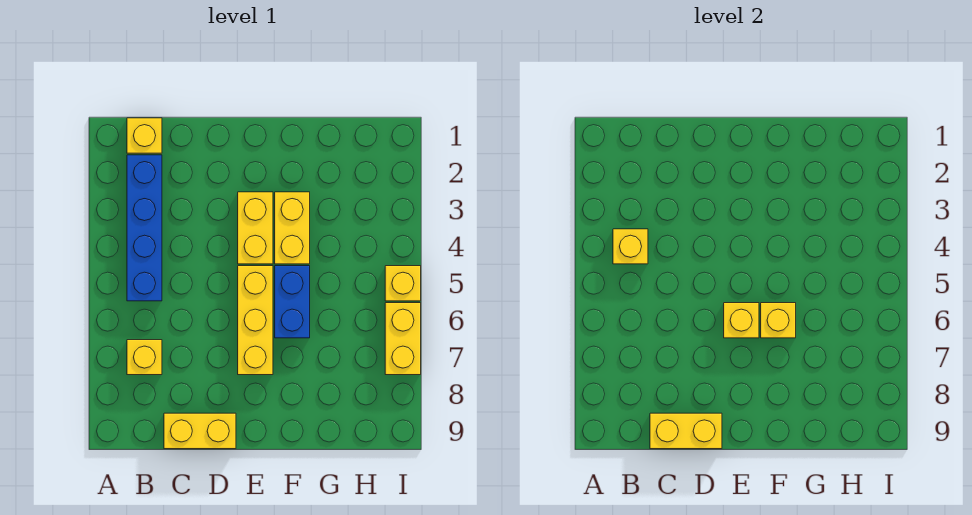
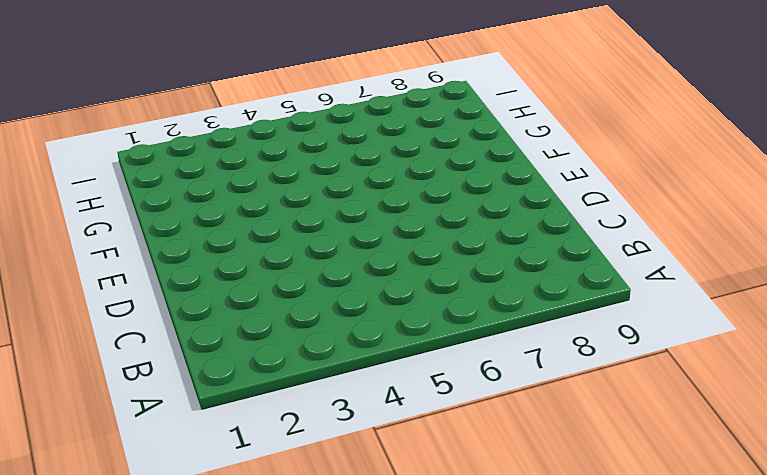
none -> yellow 1x1 brick [127,118,162,153]
none -> blue 1x4 brick [127,155,162,301]
none -> yellow 1x1 brick [127,340,162,375]

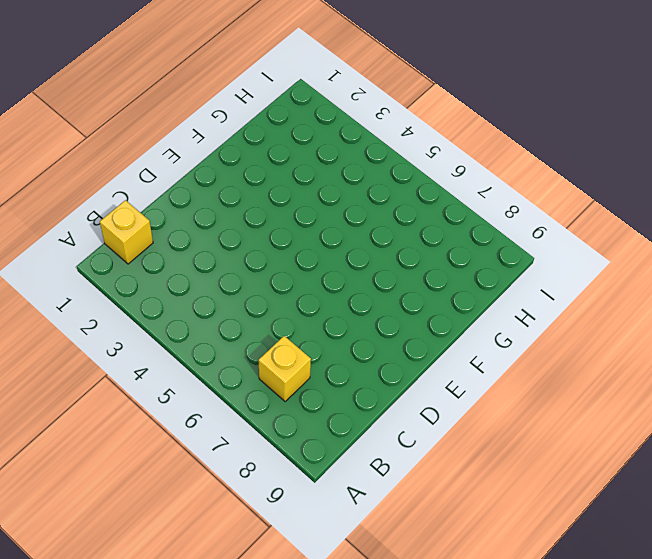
none -> blue 1x4 brick [127,155,162,301]
none -> yellow 1x2 brick [164,413,236,449]
none -> yellow 1x2 brick [238,192,273,264]

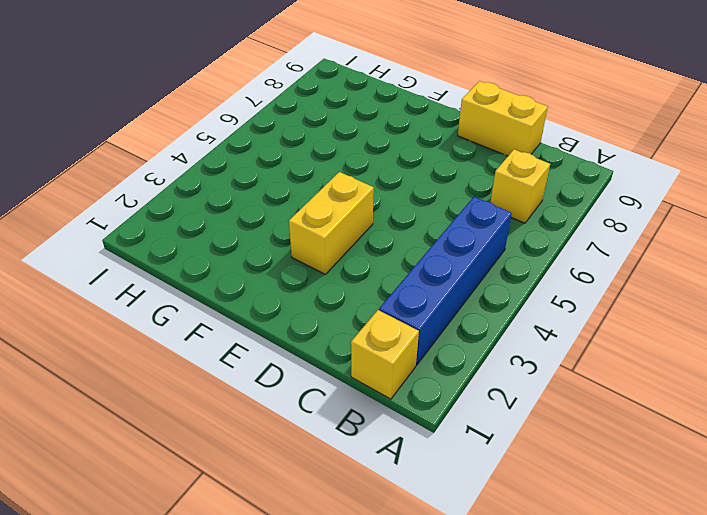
none -> yellow 1x3 brick [238,266,273,375]
none -> yellow 1x2 brick [275,192,310,264]
none -> blue 1x2 brick [275,266,310,338]

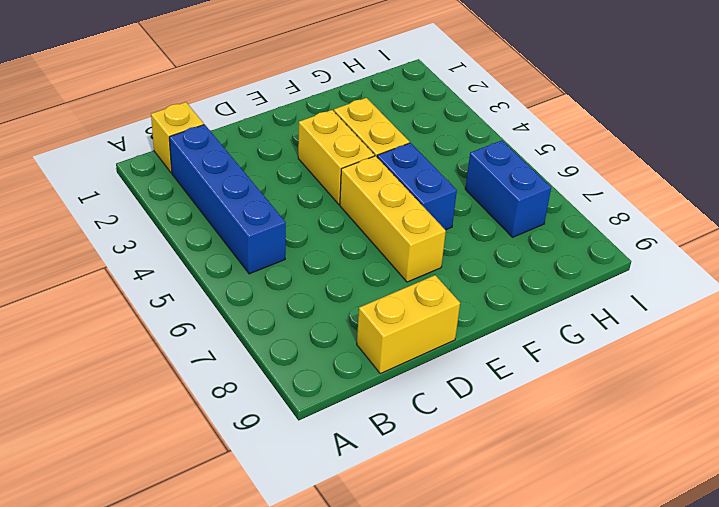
blue 1x2 brick [465,140,551,237] -> none
none -> yellow 1x1 brick [127,340,162,375]
none -> yellow 1x1 brick [385,266,421,301]
none -> yellow 1x2 brick [385,303,421,375]

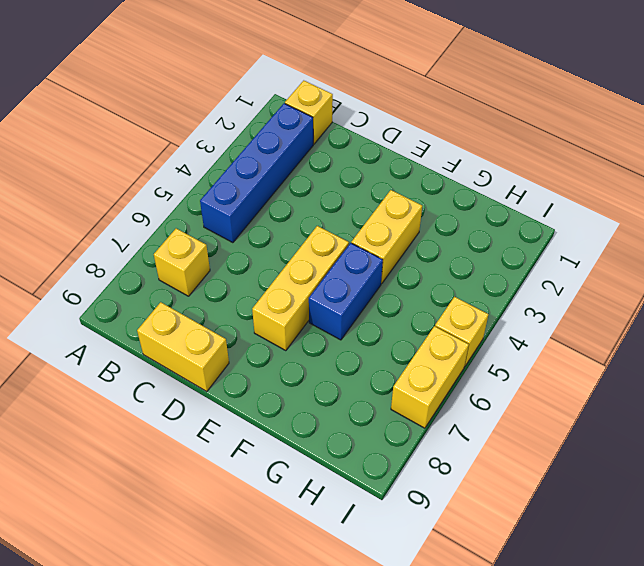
none -> yellow 1x2 brick [238,192,273,264]
none -> yellow 1x1 brick [613,229,648,264]
none -> yellow 1x2 brick [650,413,722,449]

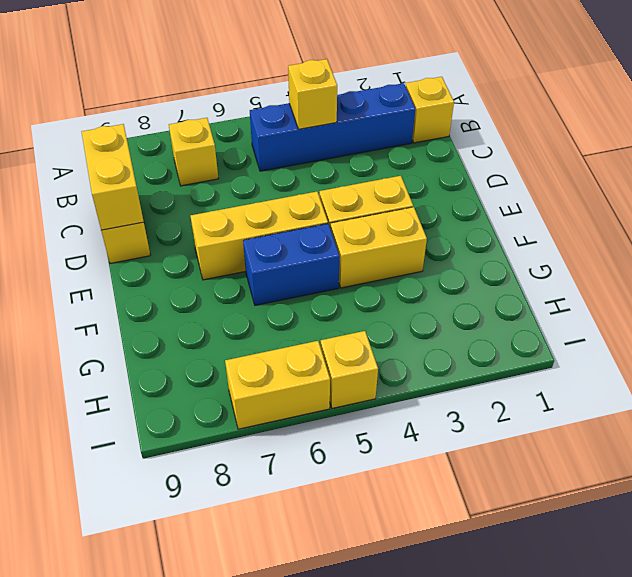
none -> yellow 1x1 brick [724,303,759,338]
none -> yellow 1x1 brick [761,303,796,338]

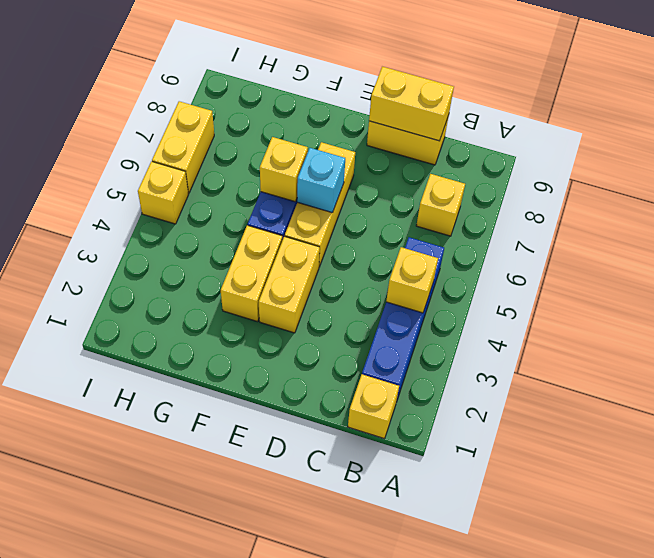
cyan 1x1 brick [297,148,345,213] -> yellow 1x1 brick [724,303,759,338]

